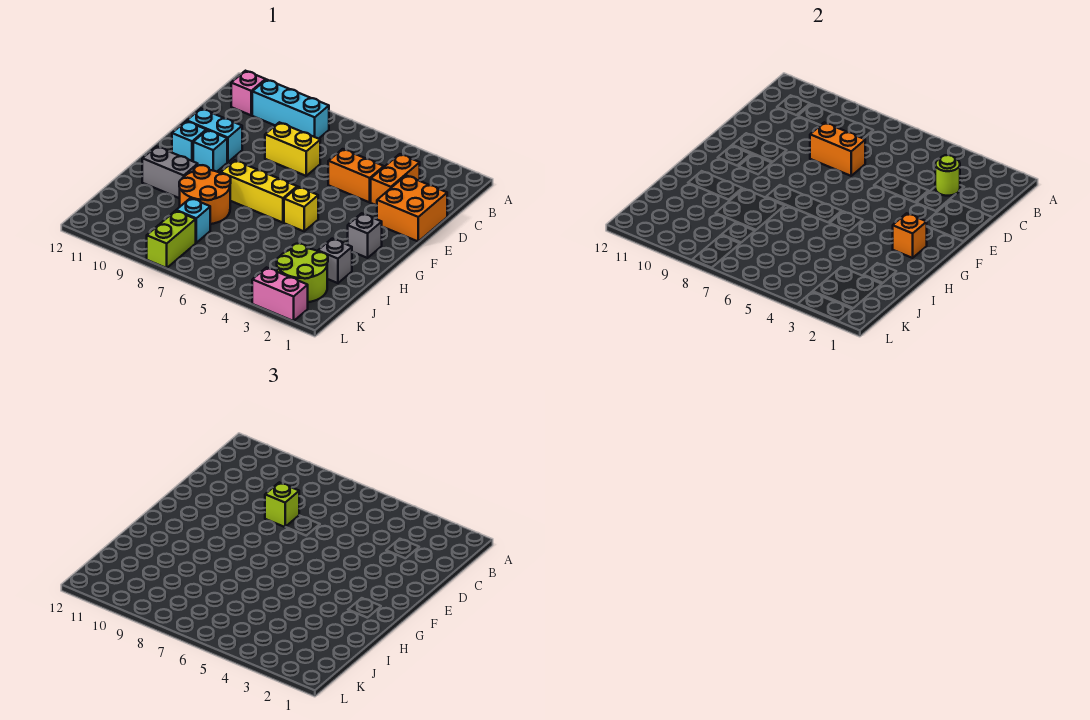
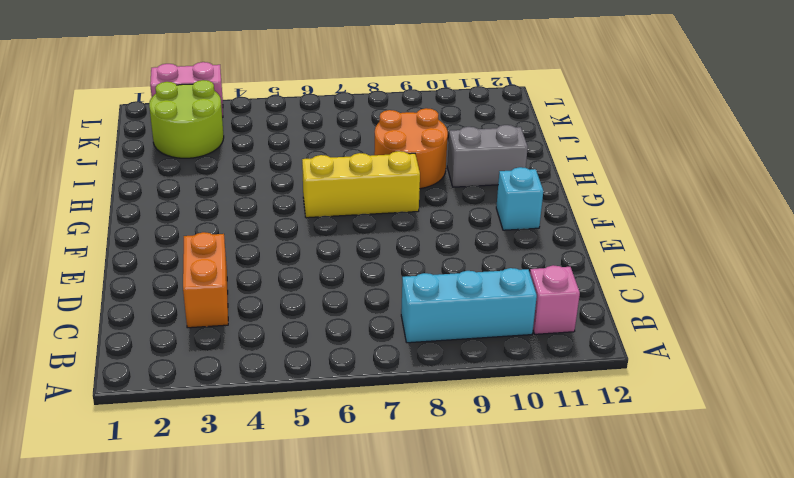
none -> orange 2x2 brick [377,175,447,241]
none -> orange 1x2 brick [328,149,384,202]
none -> yellow 1x2 brick [265,122,320,176]

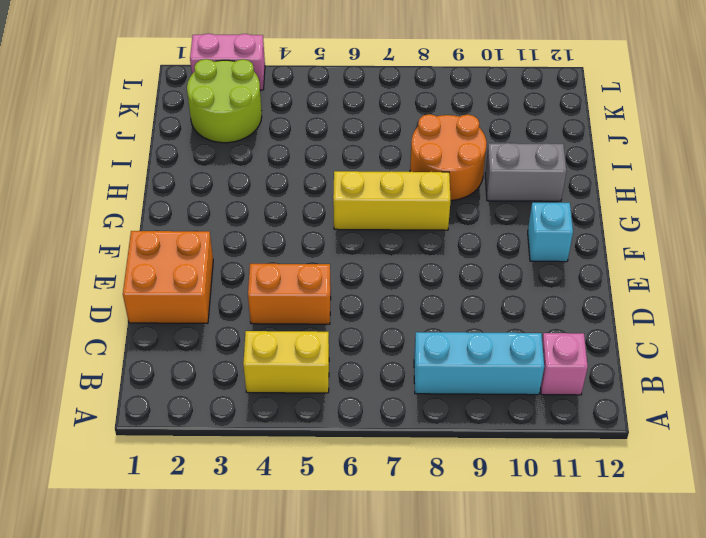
yellow 1x2 brick [243,331,329,393] -> yellow 1x2 brick moved to [265,122,320,176]
none -> orange 1x2 brick [371,154,420,206]
none -> cyan 1x2 brick [187,109,242,162]
none -> cyan 1x1 brick [193,130,227,172]

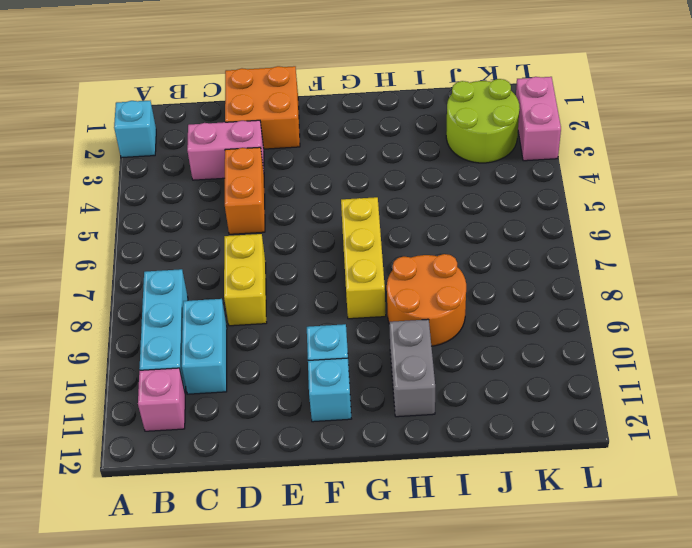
cyan 1x1 brick [114,101,156,158] -> cyan 1x1 brick moved to [176,198,210,243]
pink 1x2 brick [187,120,264,180] -> orange 1x2 brick [371,154,420,206]
cyan 1x2 brick [182,299,227,394] -> cyan 1x2 brick moved to [187,109,242,162]
none -> grey 1x1 brick [348,213,382,258]
none -> yellow 1x1 brick [284,187,318,231]
none -> grey 1x1 brick [318,239,352,283]

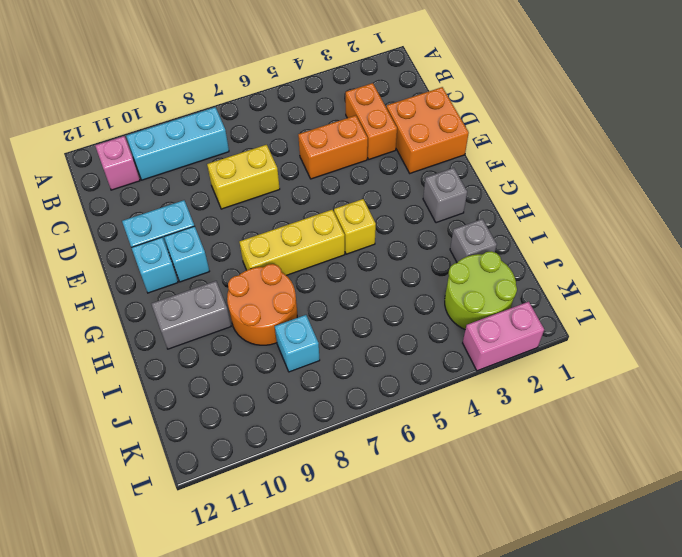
none -> lime 1x2 brick [147,211,196,268]
none -> lime 1x1 round brick [935,155,960,196]
none -> orange 1x2 brick [810,122,865,176]

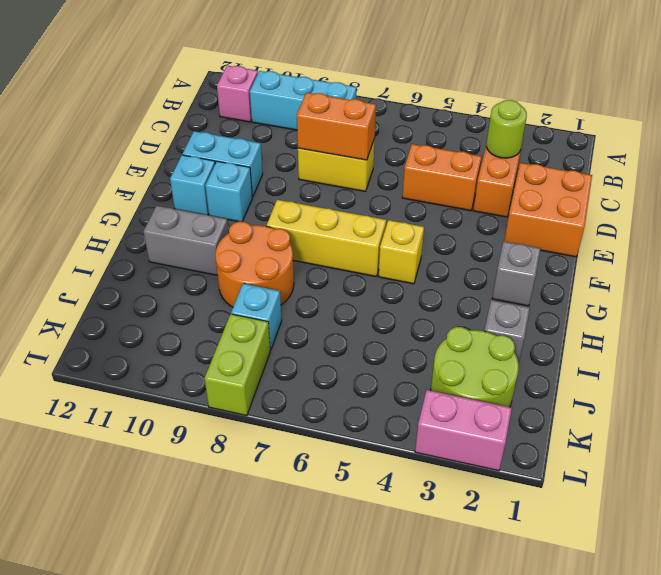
none -> orange 1x1 brick [893,213,927,258]
none -> lime 1x1 brick [265,482,299,527]

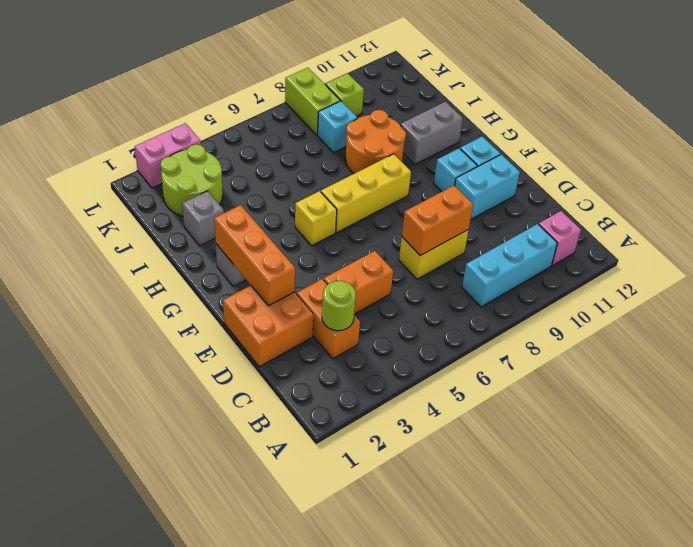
orange 1x3 brick [214,205,295,306] -> orange 1x1 brick [893,213,927,258]
lime 1x1 brick [325,73,364,116] -> lime 1x1 brick moved to [265,482,299,527]

